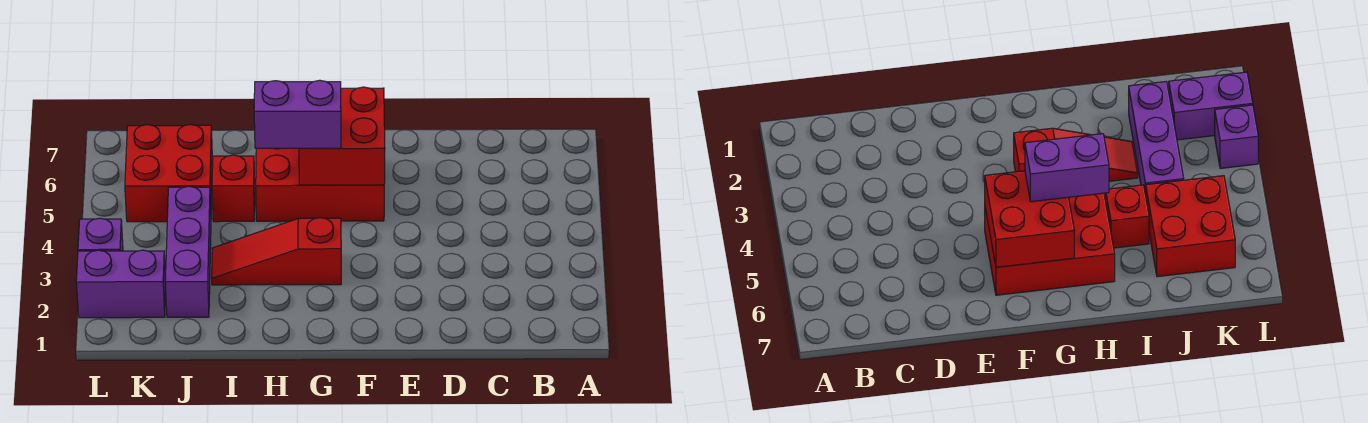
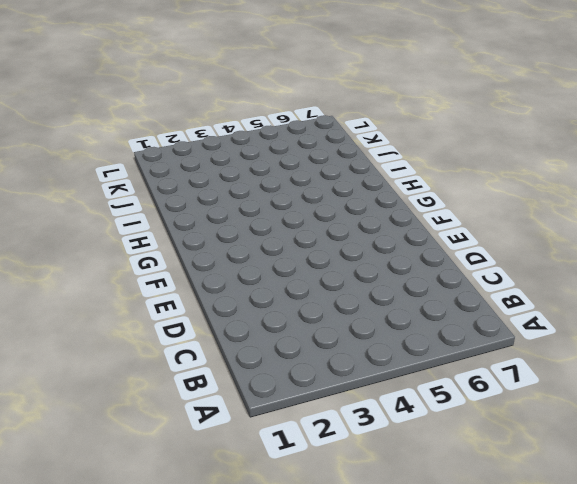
none -> red 2x3 brick [256,148,384,221]
none -> red 1x3 slope [212,218,341,285]

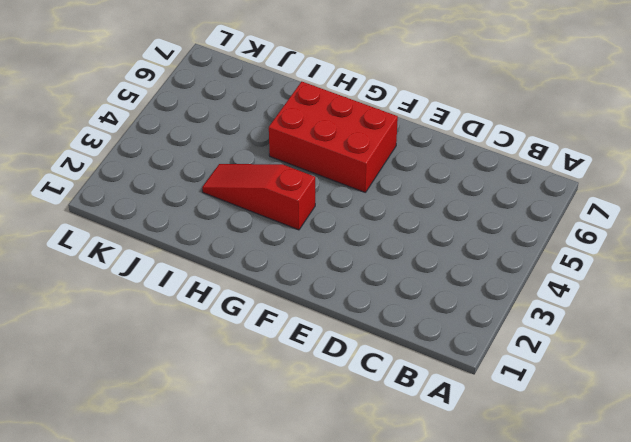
none -> red 1x1 brick [212,155,255,222]
none -> purple 1x3 brick [165,186,211,317]

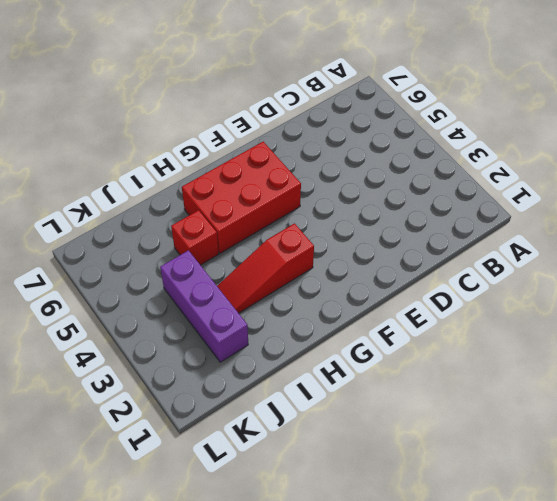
none -> red 2x2 brick [125,124,212,222]
none -> purple 1x2 brick [76,250,166,318]

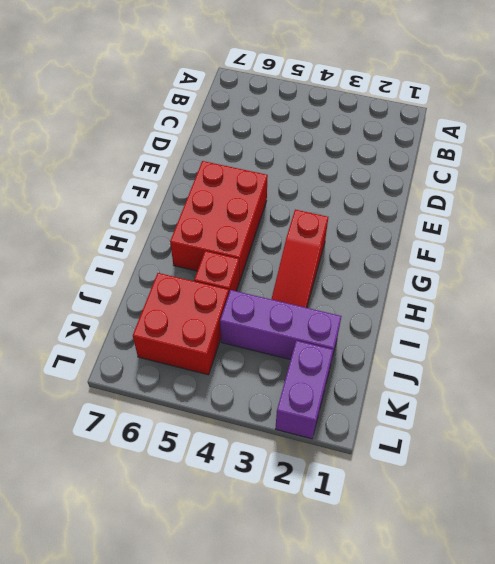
none -> purple 1x1 brick [78,218,123,251]
none -> red 2x2 brick [299,87,385,185]

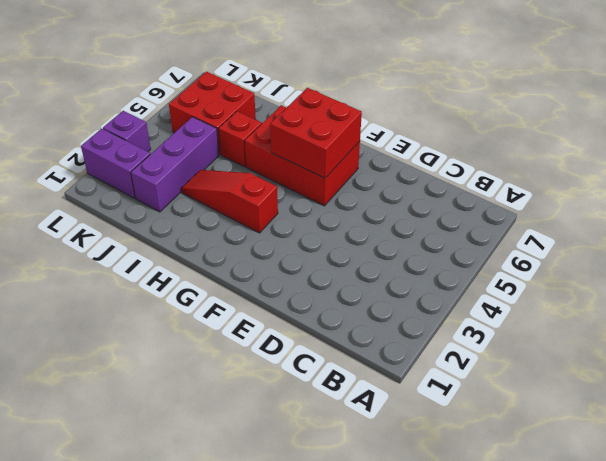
none -> purple 1x2 brick [254,80,341,148]

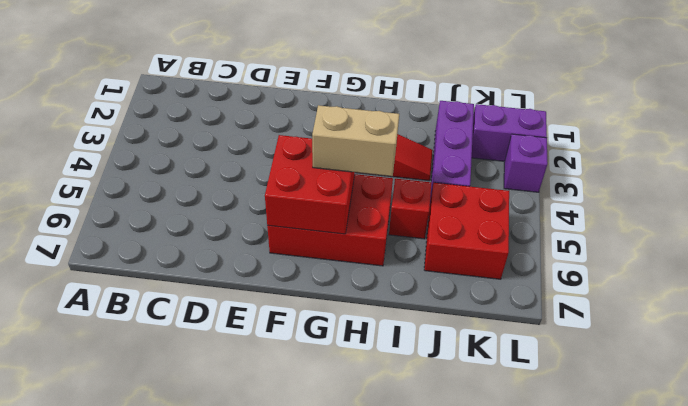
tan 1x2 brick [312,105,399,176] -> purple 1x2 brick [254,80,341,148]

